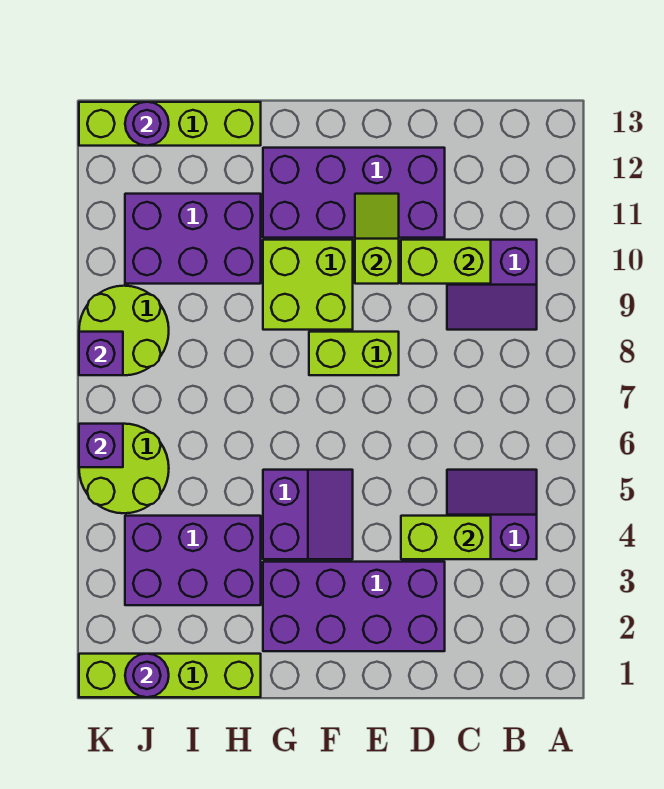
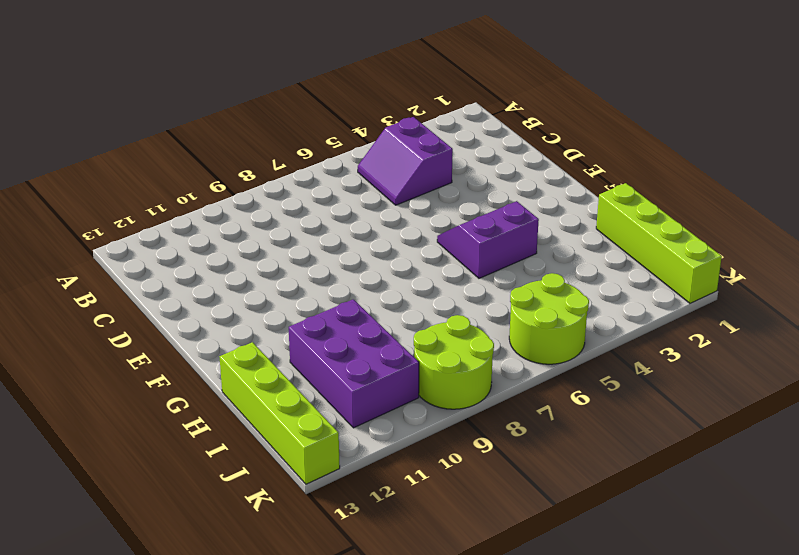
none -> purple 2x2 slope [447,240,537,330]
none -> purple 2x4 brick [263,562,445,651]
none -> purple 2x4 brick [263,148,445,238]

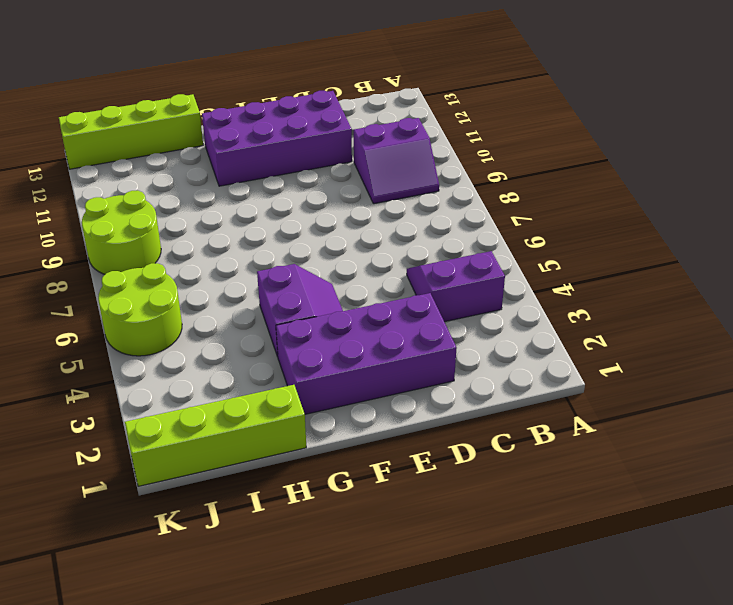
none -> lime 1x2 brick [309,332,399,375]
none -> lime 2x2 brick [263,240,353,330]
none -> purple 2x3 brick [125,516,261,605]

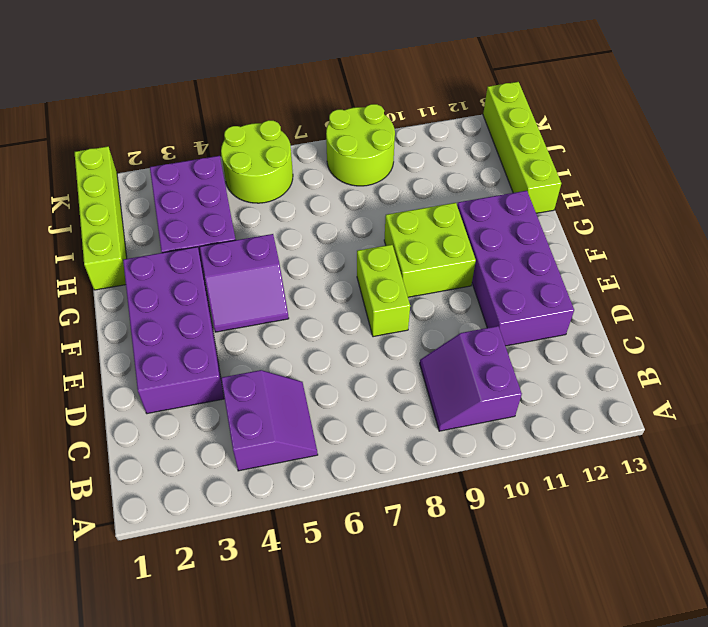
none -> purple 2x3 brick [125,194,261,284]
none -> lime 1x2 brick [401,516,491,559]
none -> lime 1x2 brick [401,240,491,284]

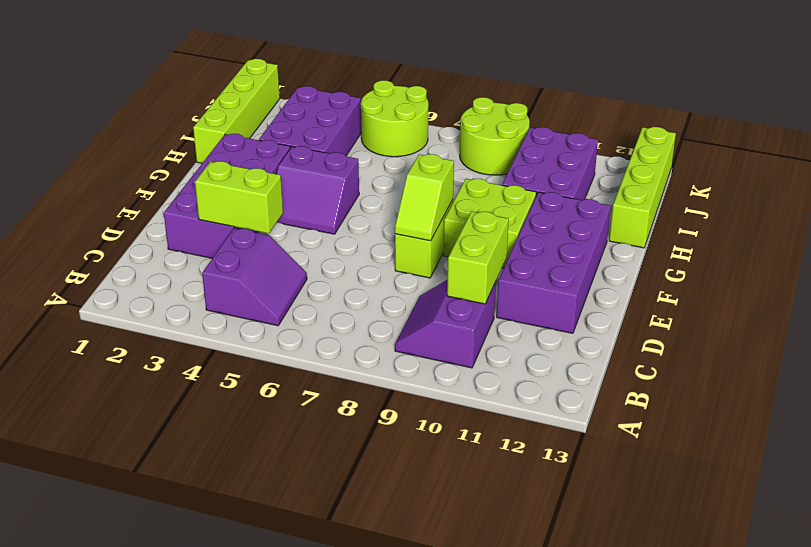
lime 1x2 brick [195,161,283,234] -> lime 1x2 brick turned to [401,516,491,559]
lime 1x2 slope [395,154,454,241] -> lime 1x2 slope turned to [355,194,399,284]
none -> purple 1x1 round brick [125,654,169,697]
none -> purple 1x1 round brick [125,102,169,146]
none -> purple 1x1 brick [79,424,123,467]

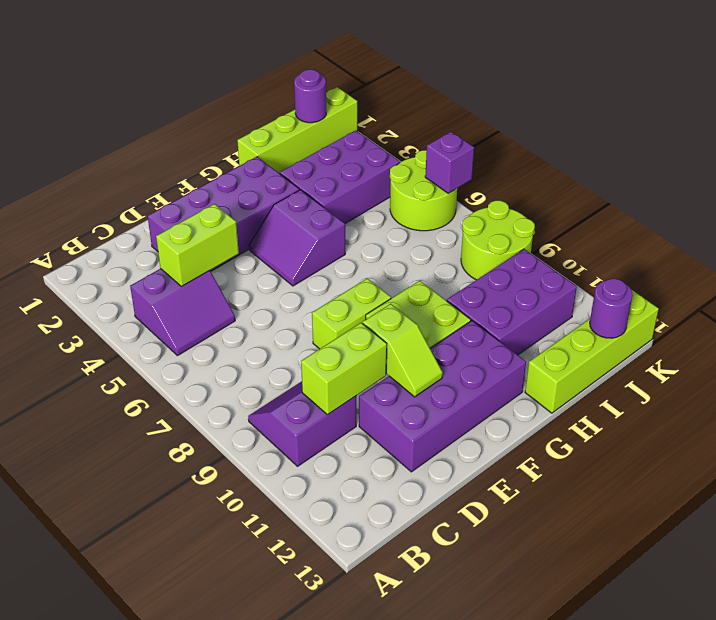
none -> purple 1x1 brick [79,332,123,375]

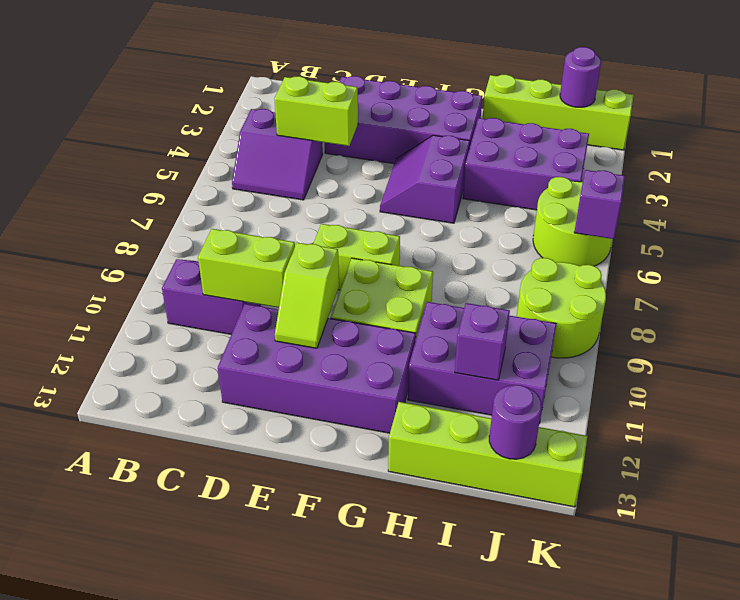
purple 1x1 brick [455,303,510,380] -> purple 1x1 brick moved to [79,332,123,375]

